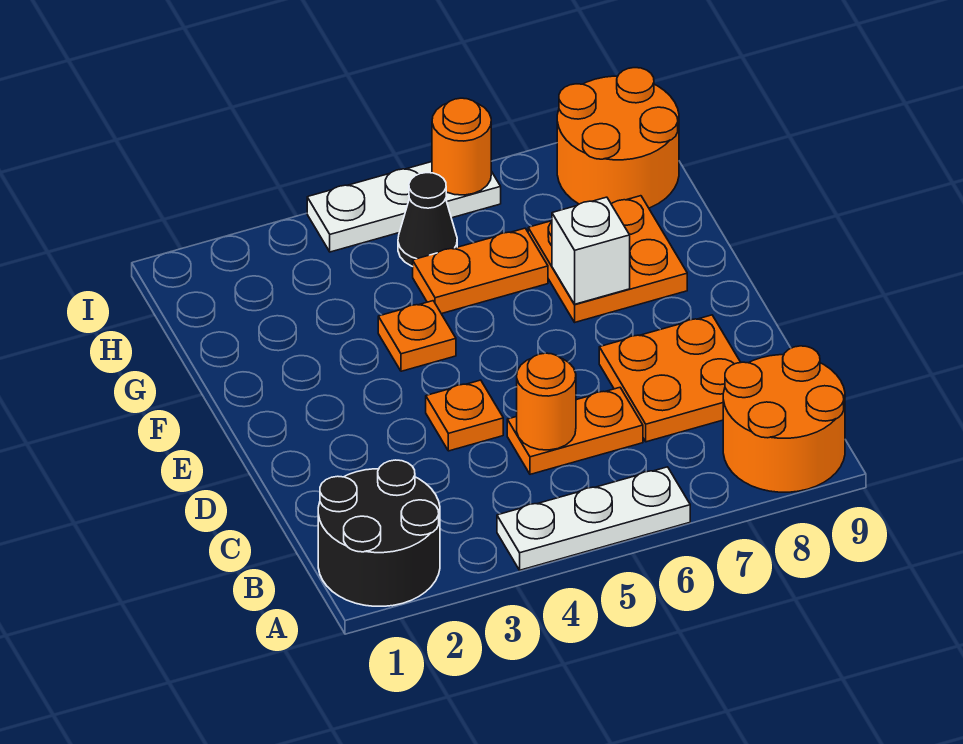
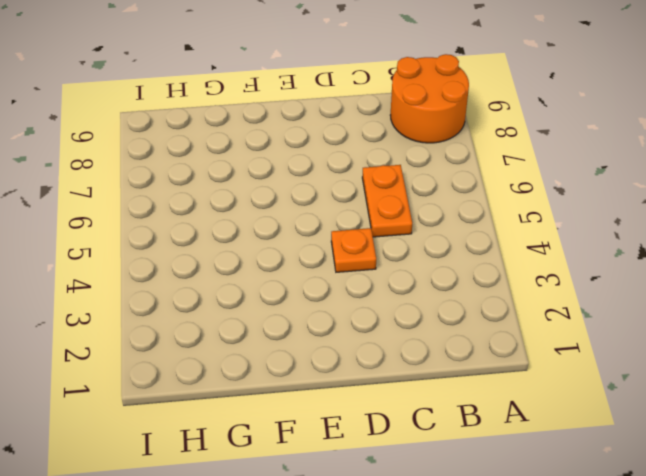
none -> black 2x2 round brick [318,460,440,606]
none -> white 1x3 plate [497,467,690,570]
none -> orange 2x2 plate [599,315,741,442]

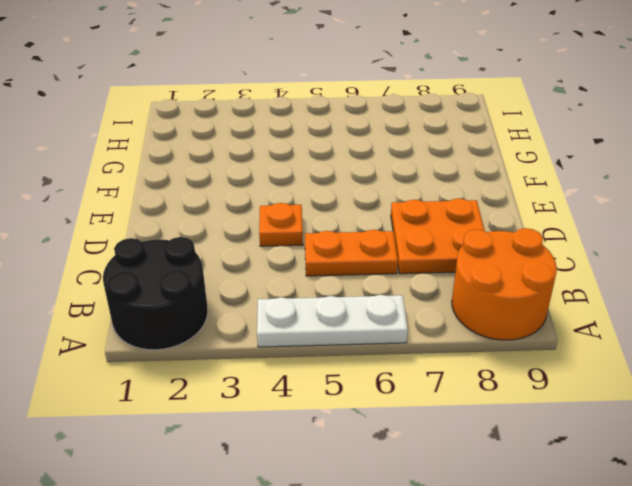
none -> orange 1x1 plate [378,301,456,371]
none -> orange 2x2 plate [528,196,687,322]
none -> orange 1x2 plate [413,228,548,314]

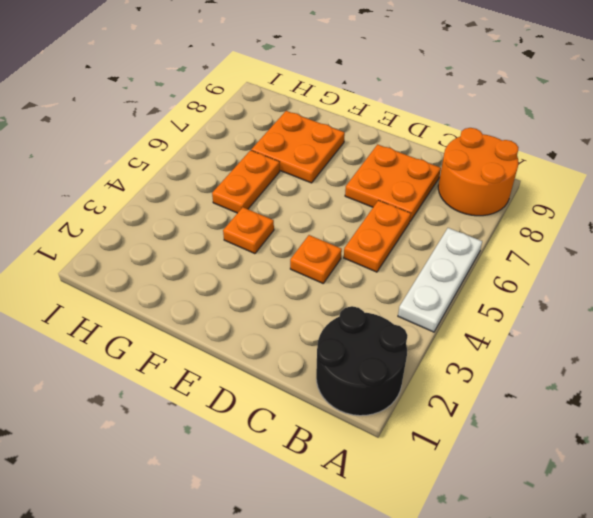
none -> black 1x1 cone [398,173,457,267]
none -> orange 2x2 round brick [557,68,679,208]
none -> white 1x3 plate [307,162,501,252]

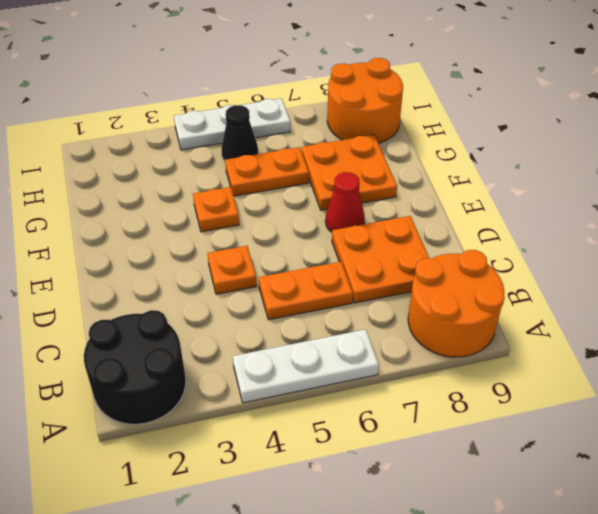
red 1x1 cone [325,172,365,232] -> none
none -> orange 1x1 round brick [517,353,576,450]
none -> white 1x1 brick [552,197,630,304]
none -> orange 1x1 round brick [432,98,491,195]

